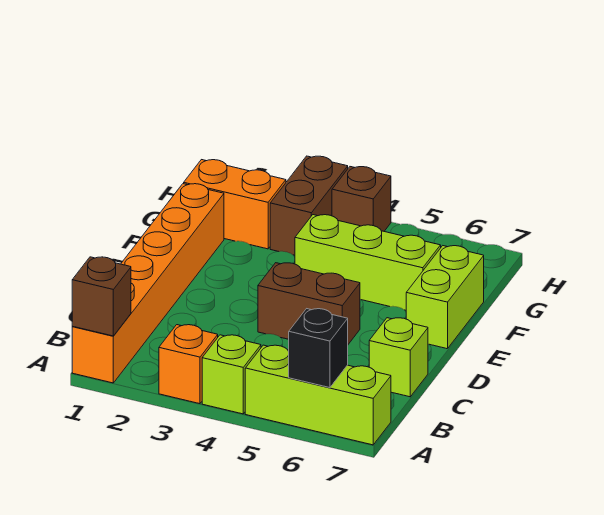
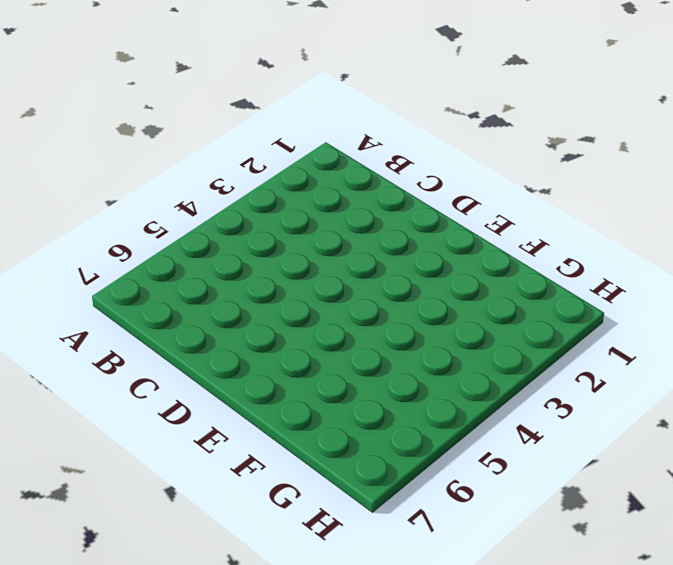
none -> orange 1x6 brick [72,184,224,383]
none -> orange 1x1 brick [159,325,218,404]
none -> lime 1x1 brick [202,335,261,414]

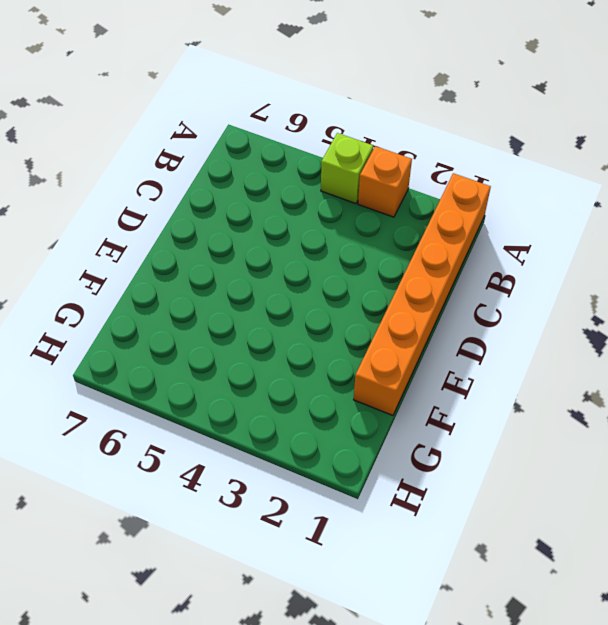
none -> lime 1x3 brick [245,345,391,445]
none -> lime 1x1 brick [369,318,428,397]
none -> brown 1x2 brick [258,263,360,344]

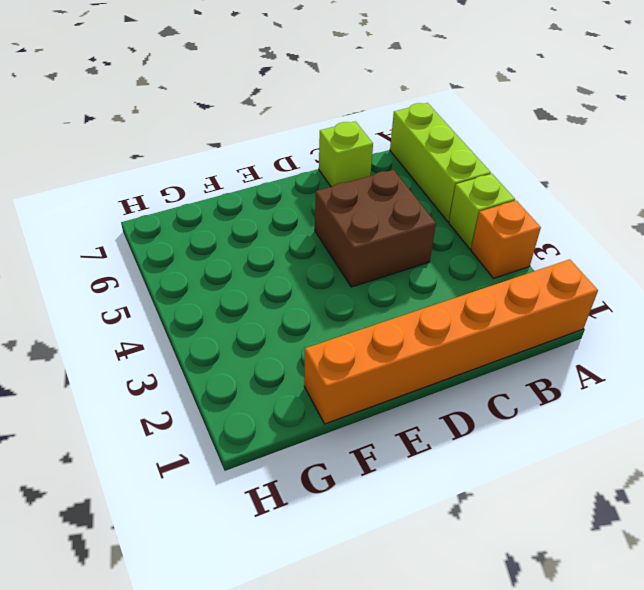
brown 2x2 brick [315,170,436,287] -> brown 1x2 brick [258,263,360,344]
none -> lime 1x2 brick [406,246,484,349]
none -> lime 1x3 brick [295,215,441,310]
none -> orange 1x2 brick [184,160,286,249]

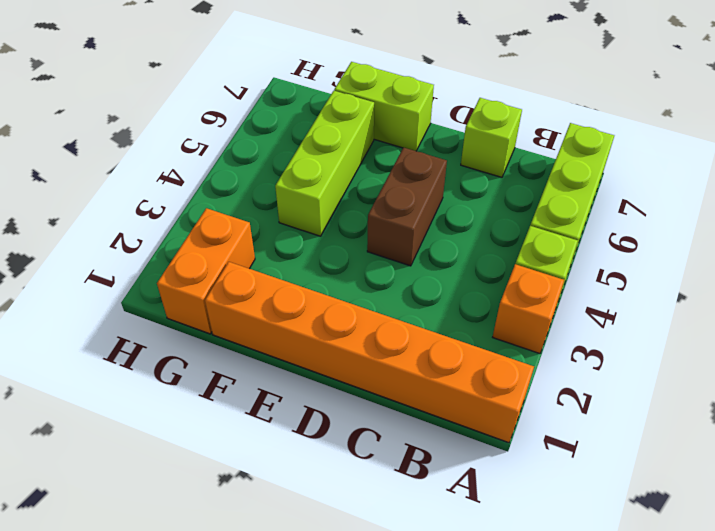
none -> brown 1x2 brick [270,156,348,255]
none -> brown 1x1 brick [332,167,391,231]
none -> brown 1x1 brick [72,257,131,336]

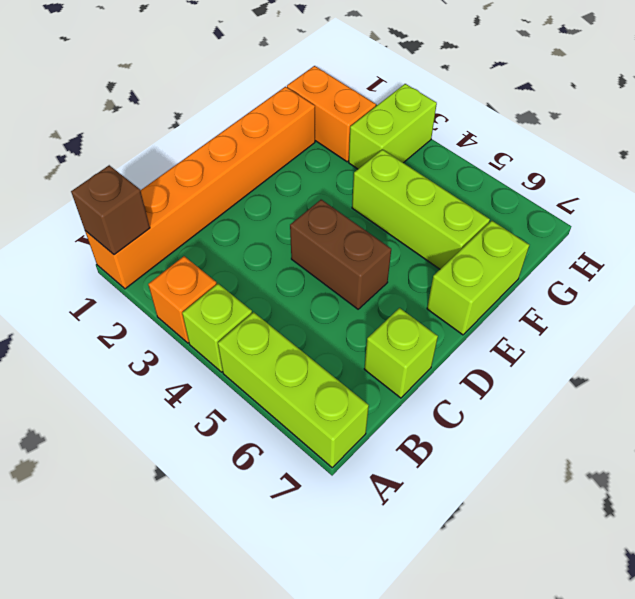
lime 1x2 brick [349,84,437,169] -> brown 1x2 brick [270,156,348,255]
none -> brown 1x1 brick [332,167,391,231]
none -> black 1x1 brick [289,309,348,388]

